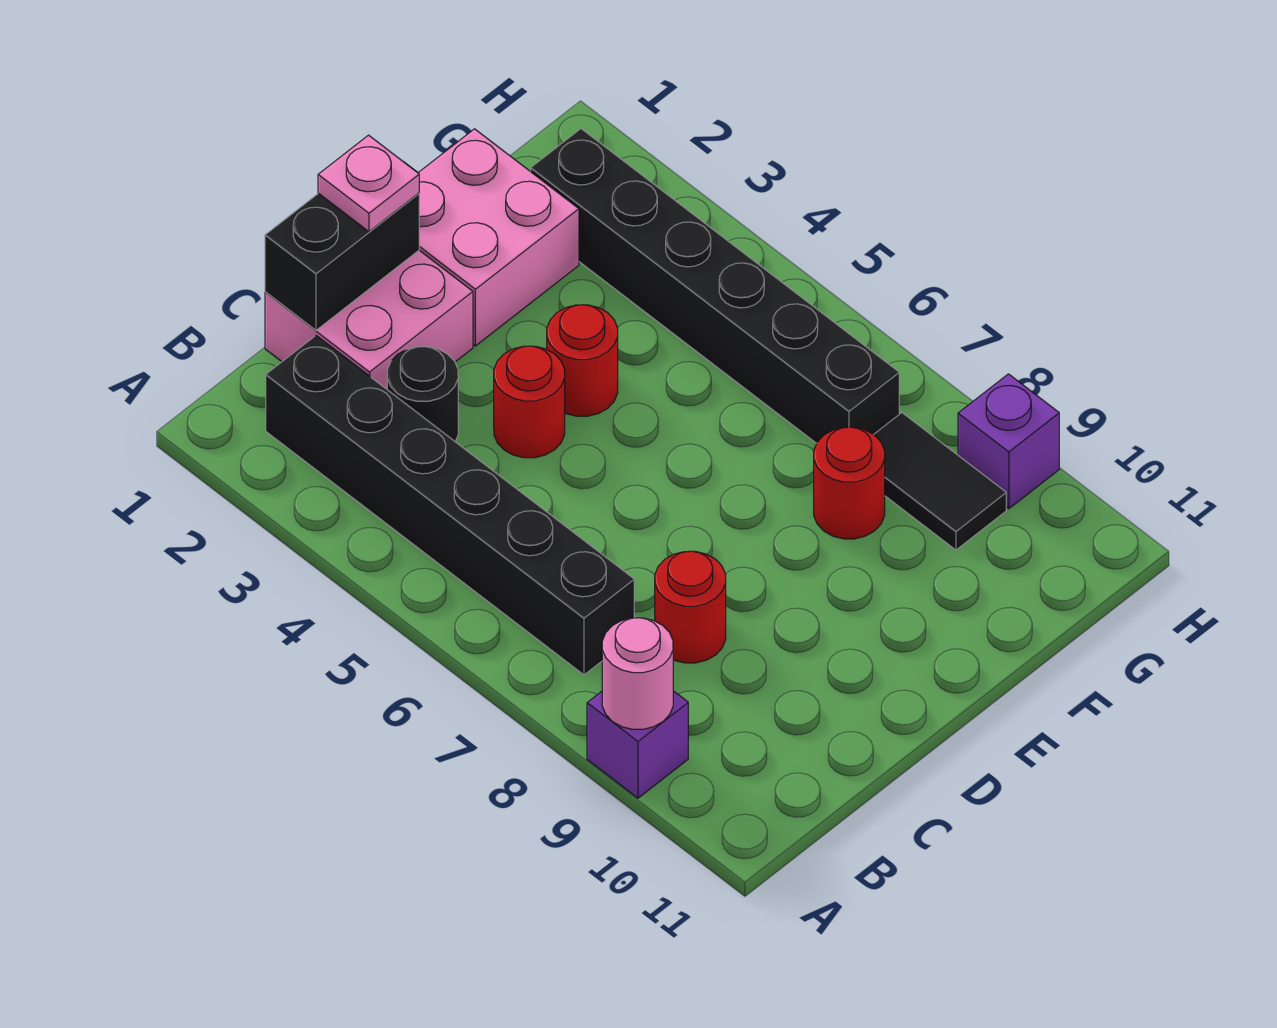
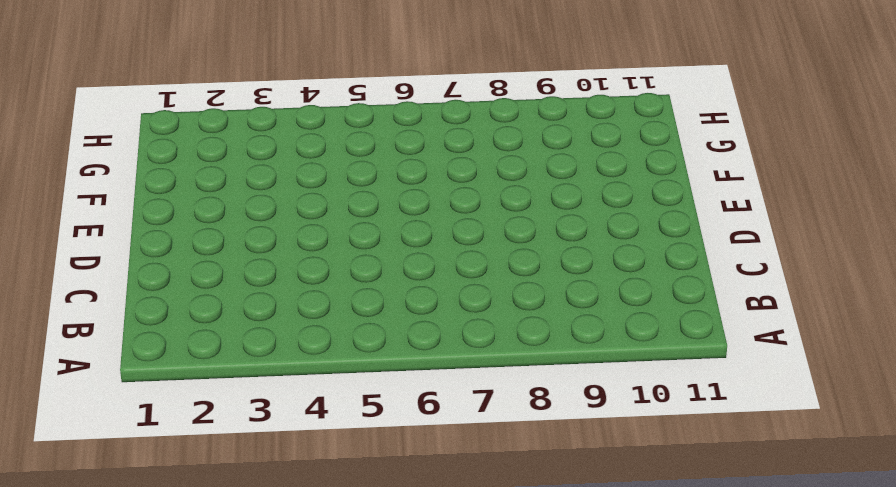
none -> purple 1x1 brick [587,691,688,798]
none -> black 1x6 brick [266,336,634,675]
none -> pink 2x2 brick [265,251,473,389]

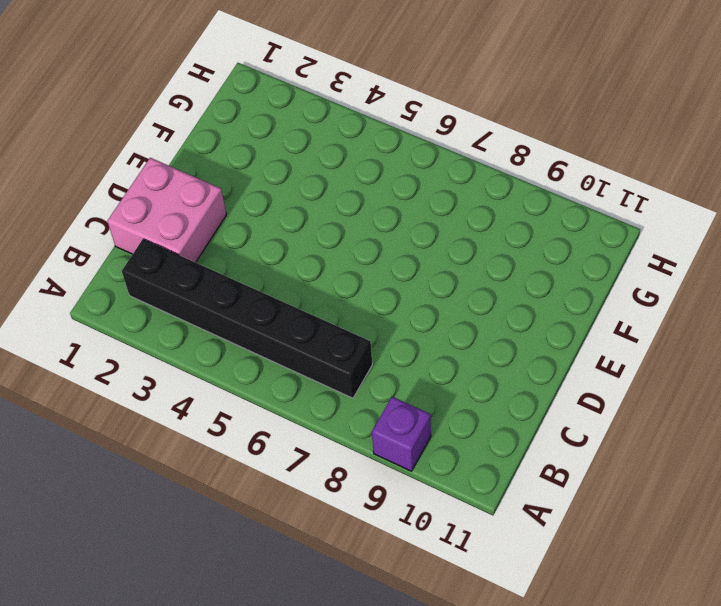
none -> black 1x1 round brick [387,346,458,441]
none -> red 1x1 round brick [655,551,726,663]
none -> red 1x1 round brick [494,346,565,458]

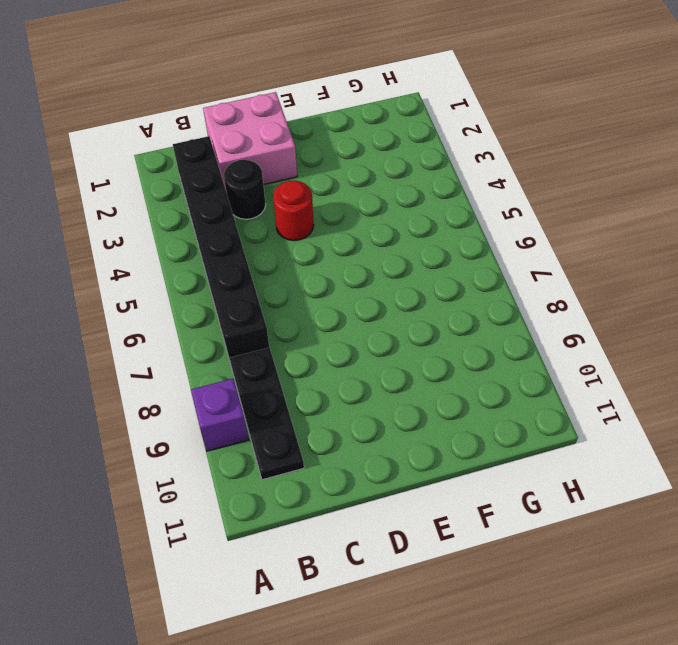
black 1x3 plate [229,348,304,480] -> none
none -> red 1x1 round brick [655,551,726,663]
none -> pink 2x2 brick [418,129,579,346]
none -> red 1x1 round brick [547,305,618,416]

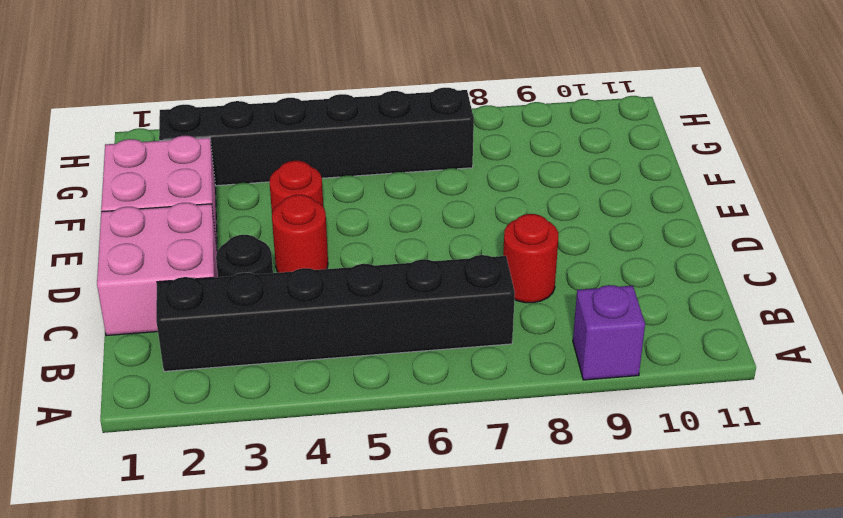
none -> red 1x1 round brick [814,427,885,539]
none -> black 1x2 tile [874,413,1006,550]
none -> purple 1x1 brick [958,374,1059,509]

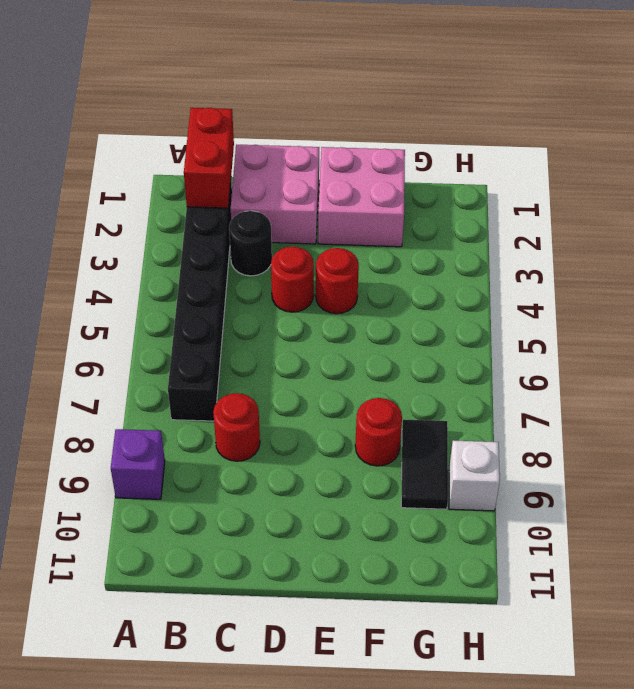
red 1x2 brick [184,108,234,208] -> none
white 1x1 brick [449,440,500,511] -> purple 1x1 brick [958,374,1059,509]
none -> black 1x6 brick [531,129,899,443]
none -> pink 1x1 round brick [602,618,673,729]
none -> black 1x2 brick [265,193,419,330]

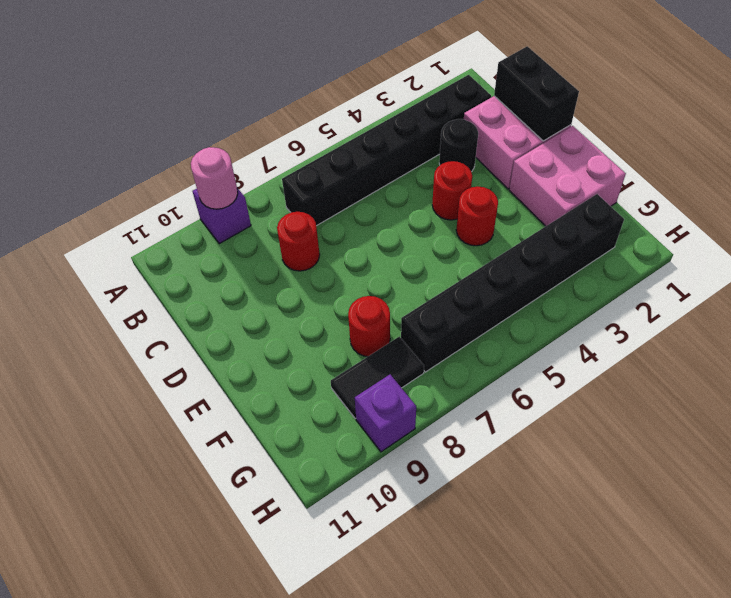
none -> pink 1x1 plate [318,135,419,232]

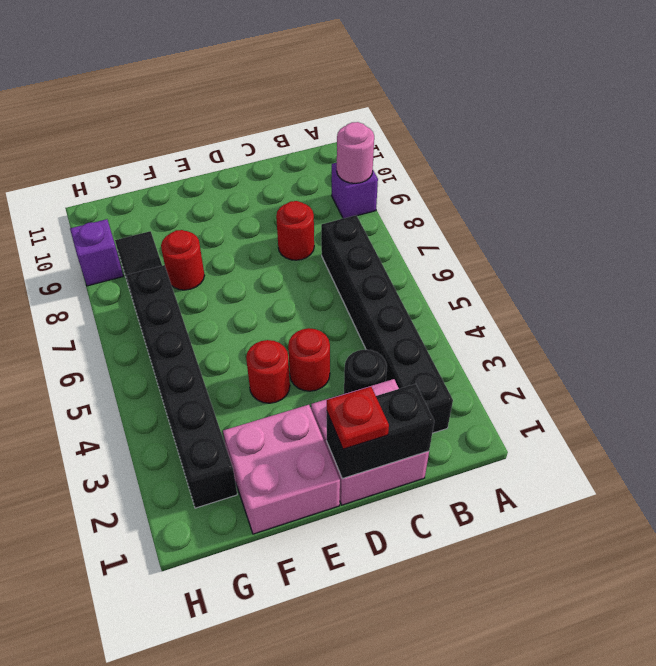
red 1x1 plate [327,387,389,449] -> pink 1x1 plate [318,135,419,232]

